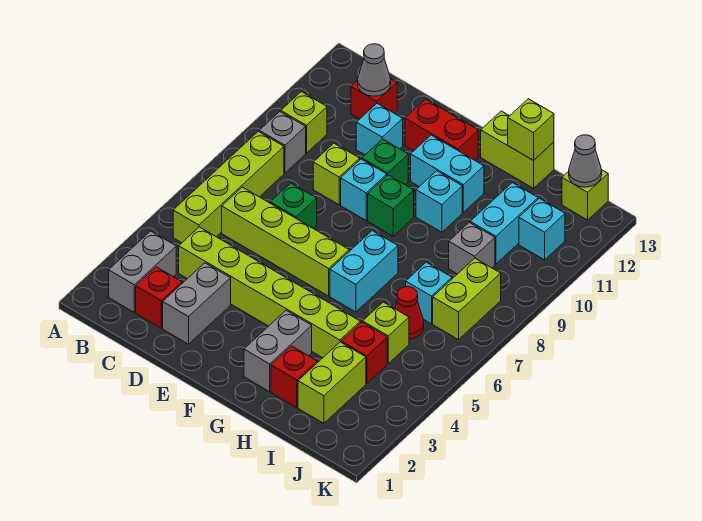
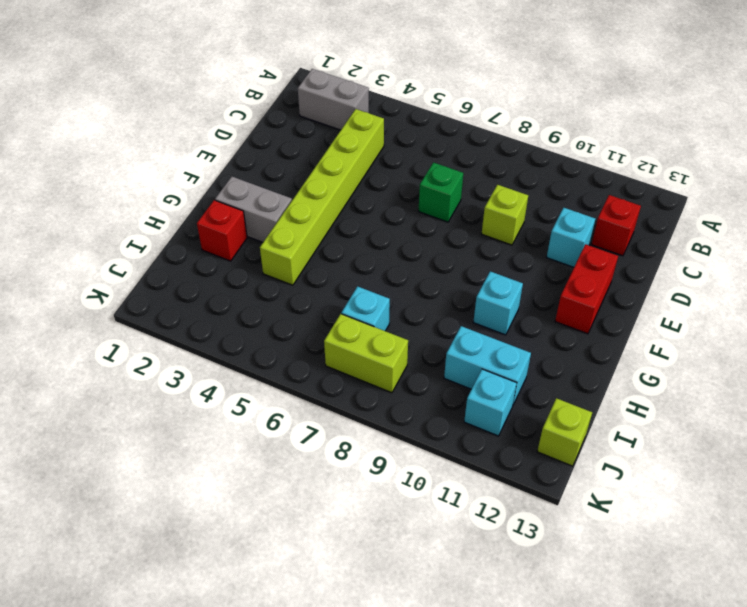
none -> lime 1x4 brick [173,131,284,243]
none -> grey 1x1 brick [259,112,306,173]
none -> lime 1x1 brick [281,92,327,153]
none -> red 1x1 brick [136,267,182,328]

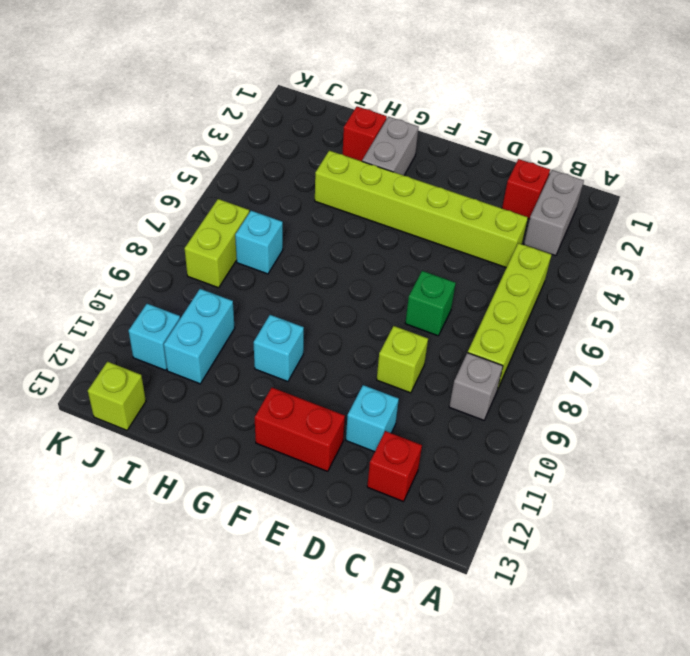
none -> lime 1x1 brick [281,92,327,153]
none -> lime 1x4 brick [222,187,349,296]
none -> grey 1x2 brick [163,263,231,344]
none -> cyan 1x1 brick [341,159,387,220]

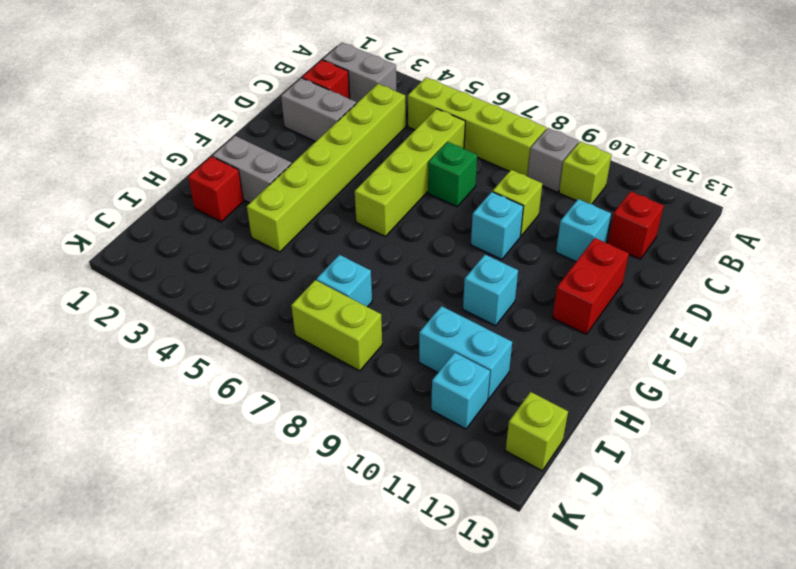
none -> green 1x1 brick [362,139,408,184]
none -> green 1x1 brick [368,175,414,236]
none -> cyan 1x2 brick [411,135,484,212]
none -> cyan 1x2 brick [330,231,398,312]

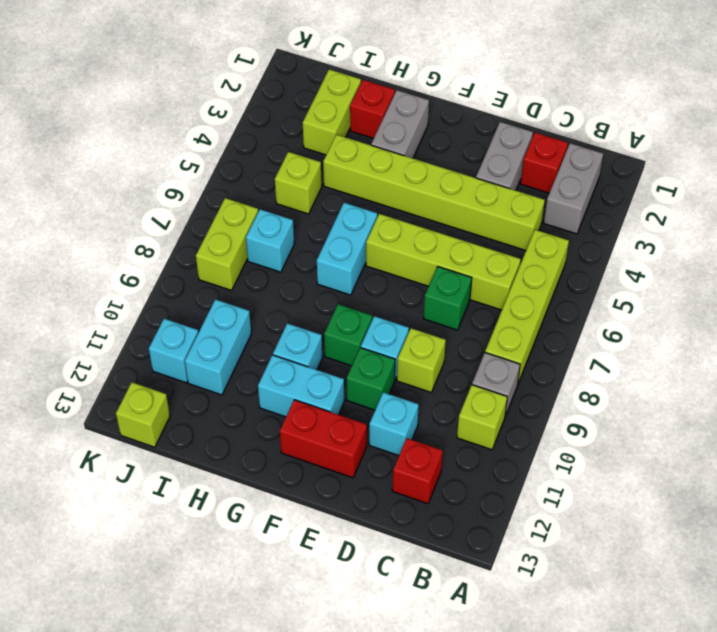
none -> lime 1x2 brick [481,111,554,188]
none -> red 1x1 brick [341,322,387,384]
none -> red 1x1 cone [395,287,424,339]
none -> grey 1x1 brick [449,222,495,274]

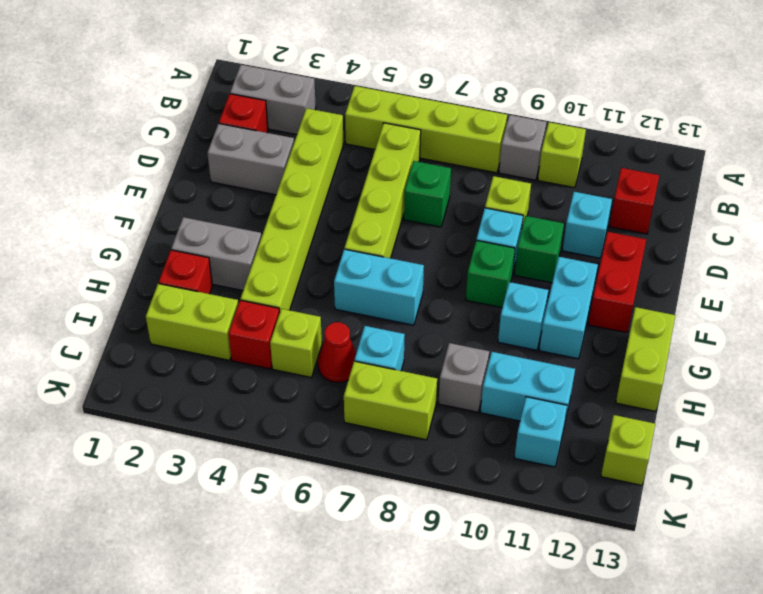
none -> grey 1x1 cone [358,44,391,96]
none -> lime 1x1 brick [508,99,554,160]
none -> grey 1x1 cone [569,135,602,187]

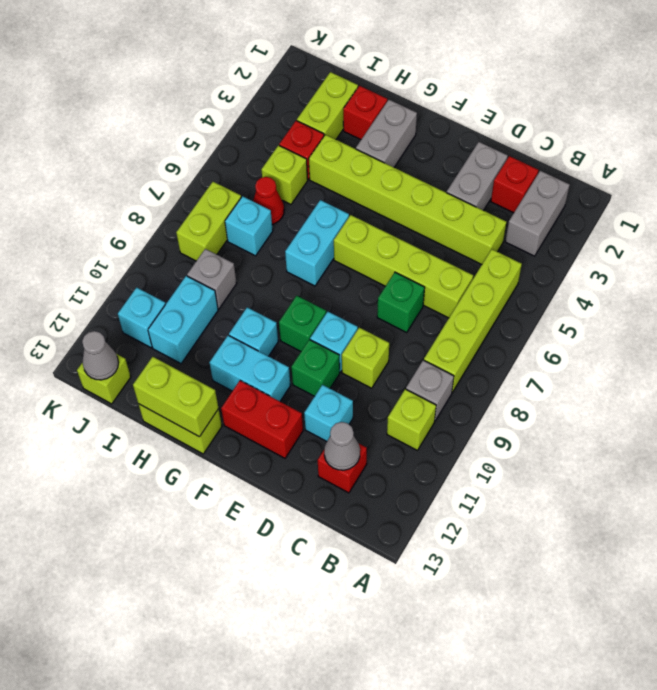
lime 1x2 brick [133,357,219,437] -> lime 1x1 brick [508,99,554,160]

